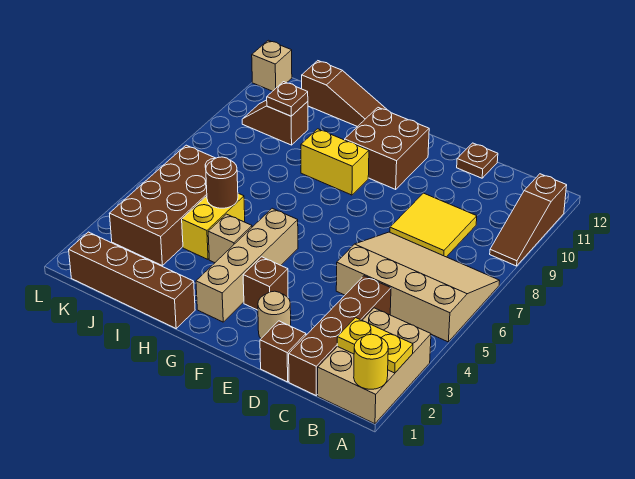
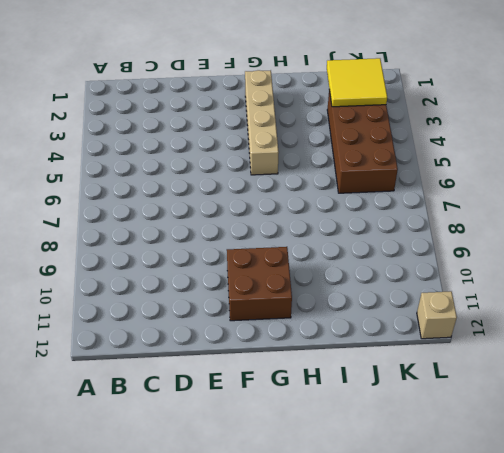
yellow 2x2 tile [327,58,387,107] -> yellow 2x2 tile moved to [390,193,477,257]
none -> tan 2x3 brick [318,308,431,424]
none -> tan 3x4 slope [336,232,500,342]
none -> brown 1x3 slope [490,174,567,266]

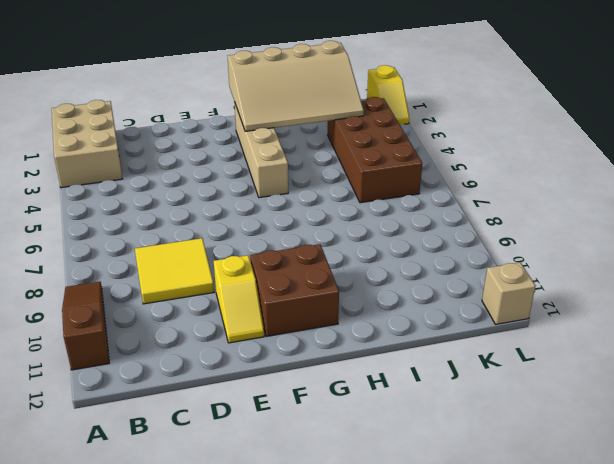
yellow 1x2 slope [214,255,264,343] -> none
tan 3x4 slope [228,41,364,131] -> tan 3x4 slope moved to [336,232,500,342]
yellow 1x2 slope [367,65,409,124] -> none
none -> brown 1x4 brick [289,276,391,395]
none -> brown 1x1 brick [260,321,306,382]
none -> brown 1x1 plate [457,143,498,178]

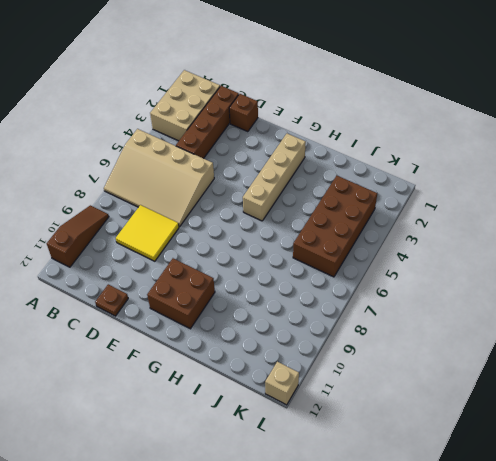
none -> tan 1x1 round brick [258,291,291,338]
none -> brown 1x1 brick [243,257,288,310]
none -> yellow 1x2 brick [301,129,369,195]

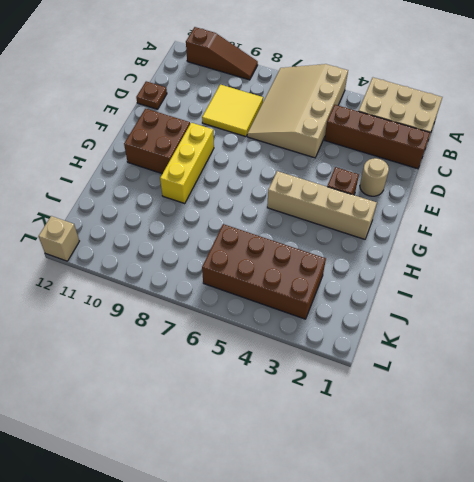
yellow 1x3 brick [160,123,214,203] -> yellow 1x2 brick [301,129,369,195]
none -> brown 1x1 brick [260,321,306,382]
none -> brown 1x4 brick [69,232,195,328]
none -> tan 1x1 brick [208,214,252,263]

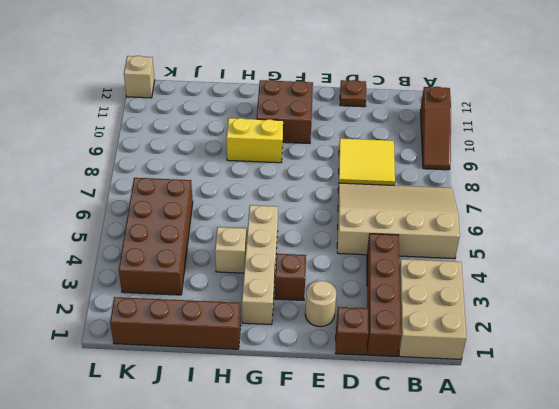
none -> brown 1x3 slope [302,61,387,127]
none -> yellow 1x2 brick [182,193,245,259]
none -> brown 1x2 slope [242,100,308,145]

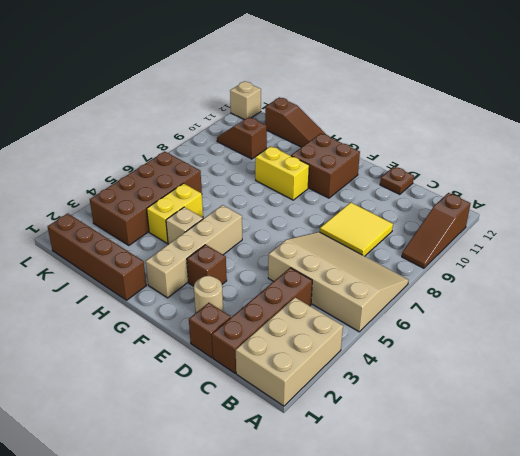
none -> yellow 1x1 round brick [354,334,388,389]
none -> yellow 1x2 plate [337,318,413,373]
none -> brown 1x1 round brick [206,157,238,208]

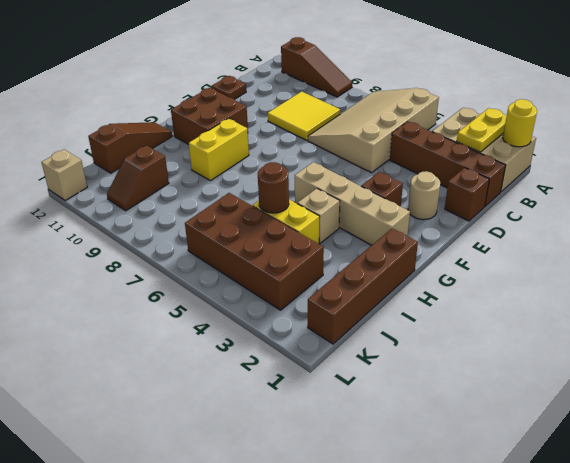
none -> brown 1x1 plate [267,82,308,116]

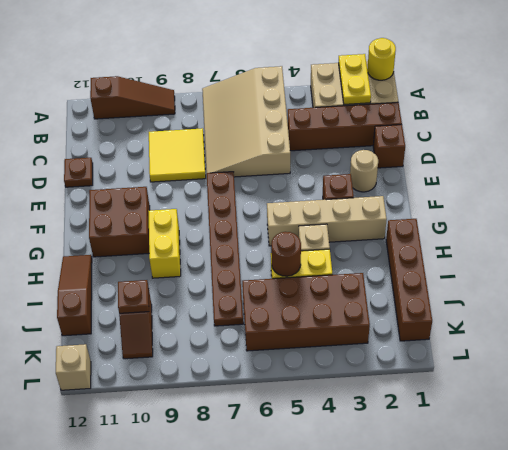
brown 1x6 plate [207,172,243,326] -> none

